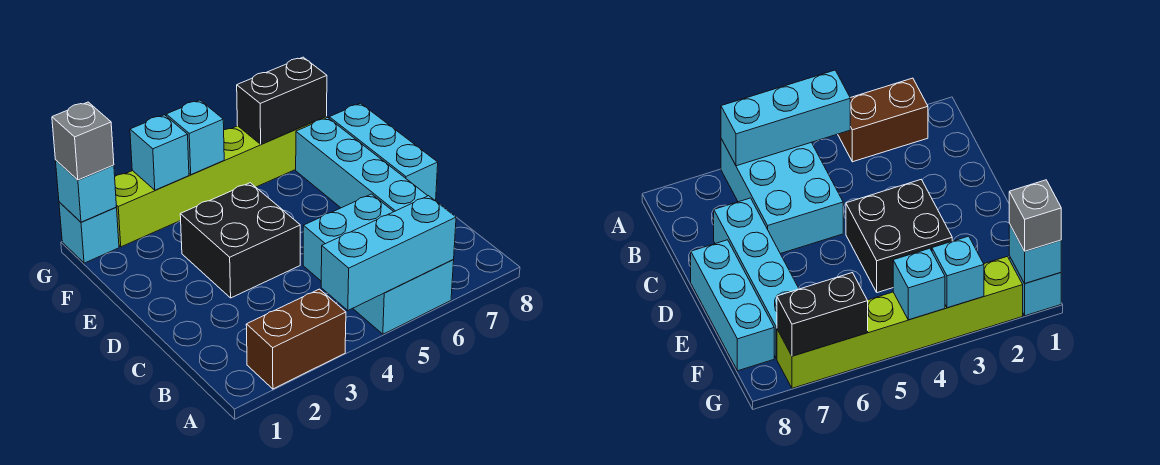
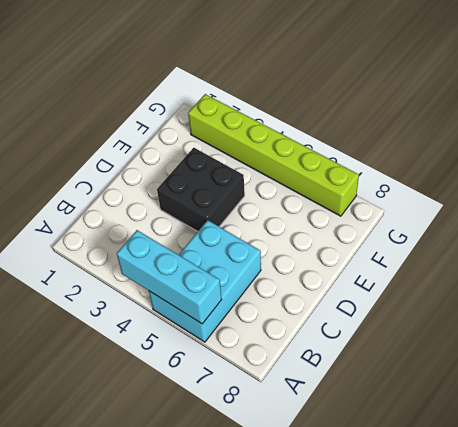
none -> brown 1x2 brick [246,289,346,389]
none -> cyan 1x4 brick [296,118,428,212]
none -> cyan 1x3 brick [329,103,438,201]

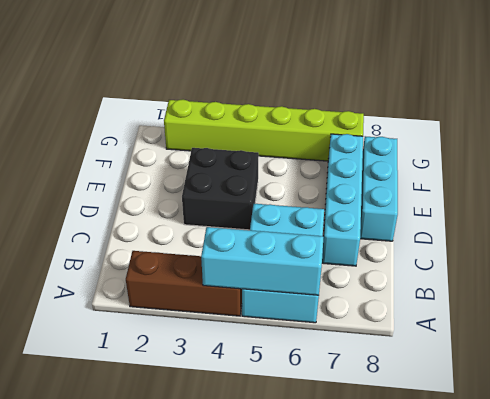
brown 1x3 brick [126,251,242,316] -> brown 1x2 brick [246,289,346,389]
none -> cyan 1x1 brick [59,202,119,263]
none -> cyan 1x1 brick [56,160,117,222]
none -> cyan 1x1 brick [130,115,189,190]

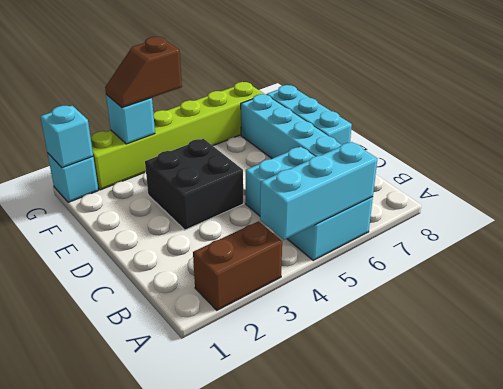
brown 1x2 slope [105,37,182,108] -> none
none -> cyan 1x1 brick [166,100,224,175]
none -> black 1x2 brick [237,57,327,144]
none -> grey 1x1 brick [52,102,114,180]

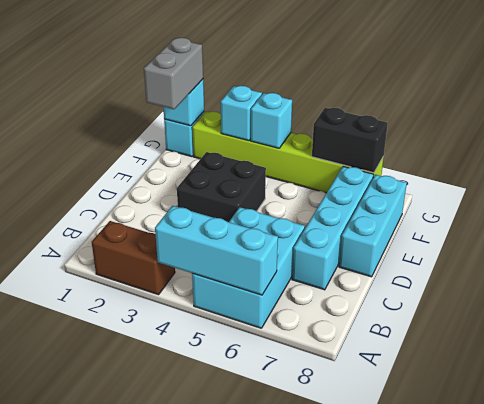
grey 1x2 brick [144,38,203,109] -> grey 1x1 brick [52,102,114,180]

